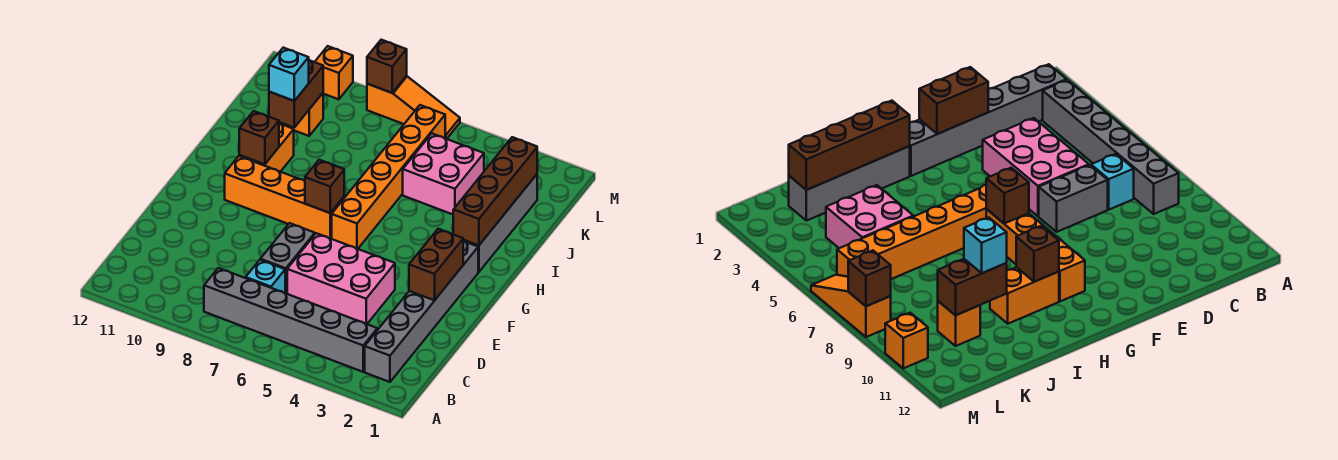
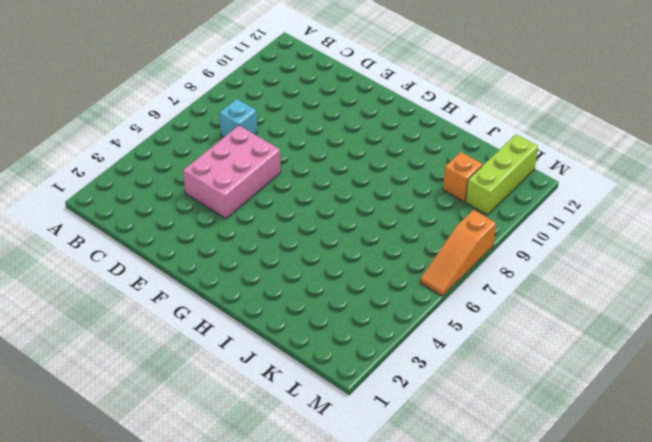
lime 1x3 brick [466,134,538,215] -> none
none -> grey 1x6 brick [365,241,478,382]
none -> grey 1x6 brick [204,268,377,372]
none -> grey 1x2 brick [260,223,315,294]

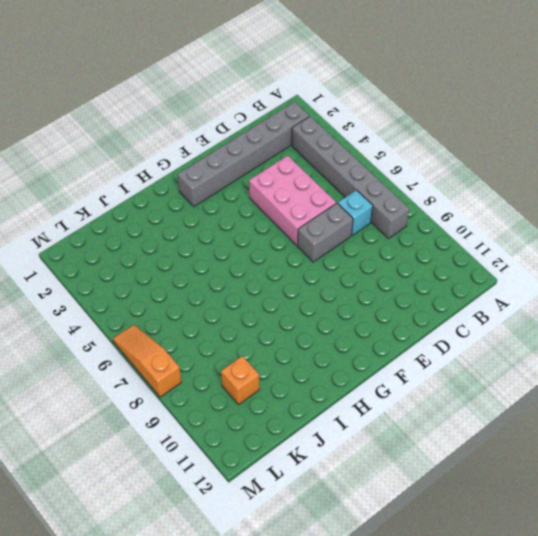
none -> orange 1x6 brick [332,105,445,249]
none -> orange 1x4 brick [225,156,344,239]
none -> grey 1x4 brick [463,174,537,272]

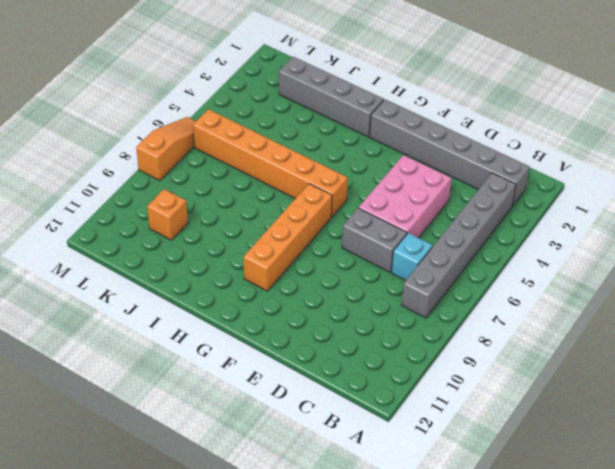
none -> orange 1x2 brick [239,123,294,172]
none -> pink 2x2 brick [403,134,484,214]
none -> orange 1x1 brick [315,46,353,99]

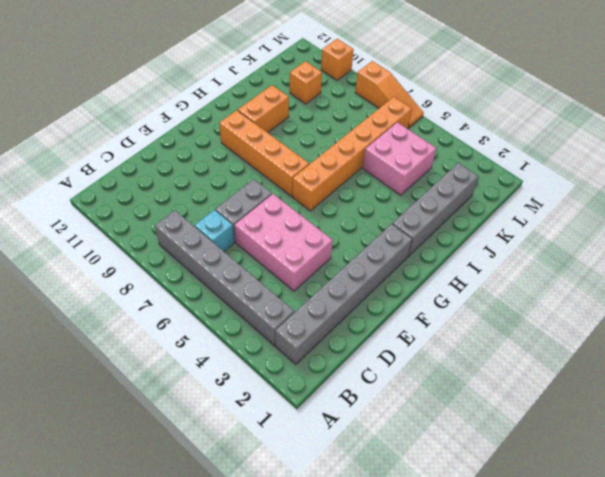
none -> brown 1x2 brick [409,229,463,301]
none -> brown 1x1 brick [305,160,344,213]
none -> brown 1x4 brick [453,137,537,246]

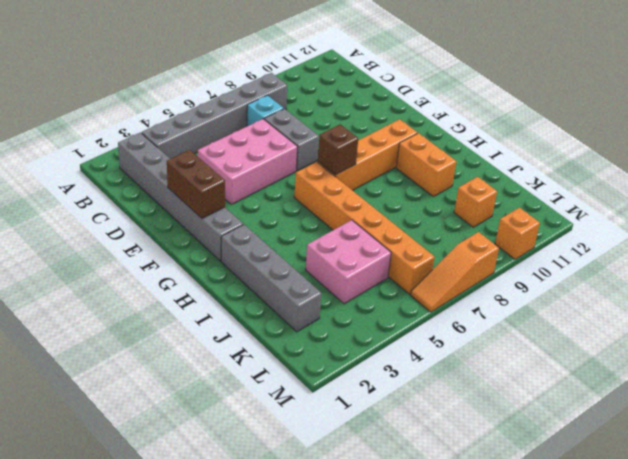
none -> brown 1x4 brick [453,137,537,246]
none -> brown 1x1 brick [239,111,279,164]
none -> brown 1x2 brick [269,60,323,127]

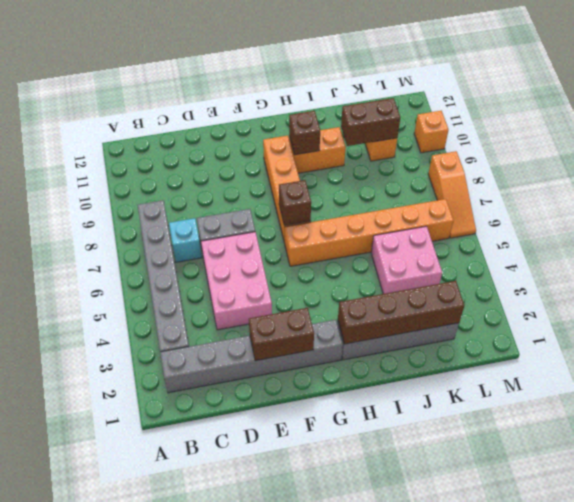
none -> brown 1x1 brick [367,40,407,93]
none -> cyan 1x1 brick [269,48,309,101]

